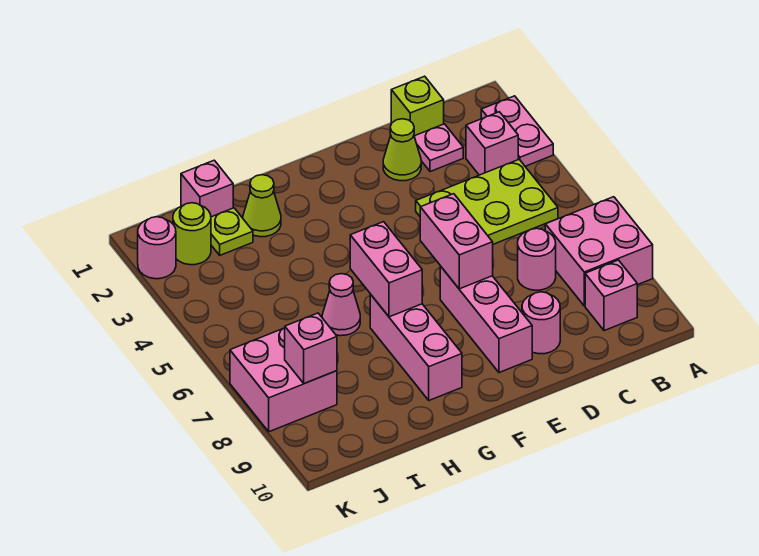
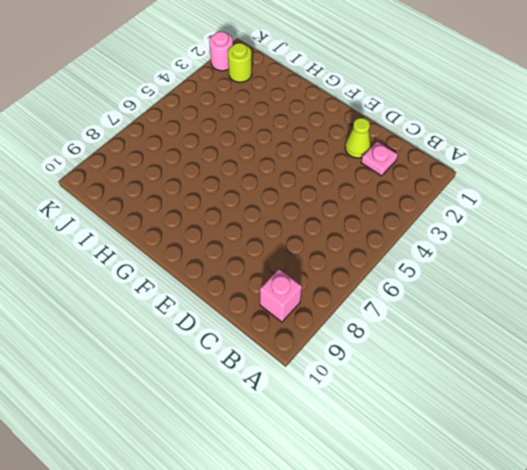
none -> pink 1x2 plate [481,96,553,166]
none -> pink 2x2 brick [545,197,653,306]
none -> pink 1x1 brick [466,112,518,175]

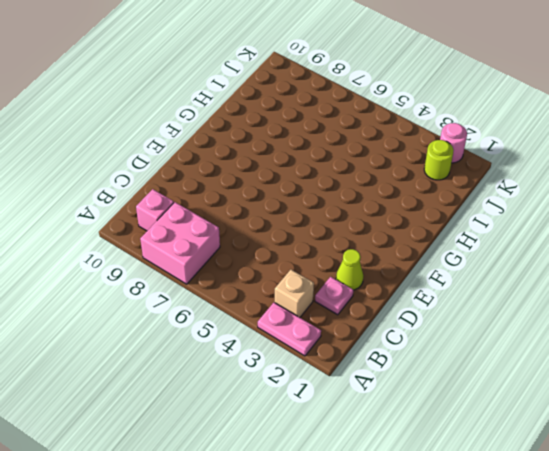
tan 1x1 brick [275,270,314,317] -> pink 1x1 brick [466,112,518,175]
none -> lime 2x3 plate [416,159,558,244]
none -> lime 1x1 brick [391,76,444,136]
none -> pink 1x1 round brick [518,228,556,290]

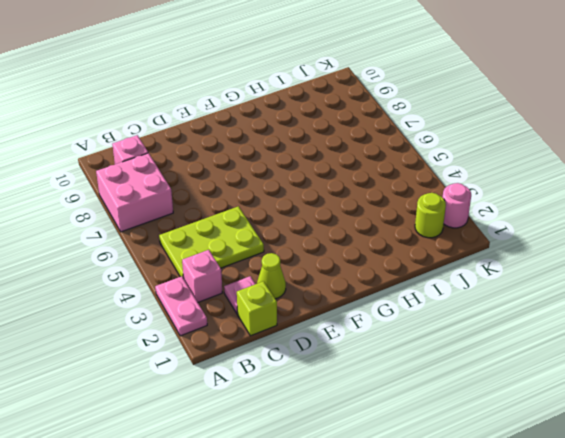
none -> pink 1x1 round brick [518,228,556,290]
none -> pink 1x1 round brick [522,292,560,354]
none -> pink 1x3 brick [440,266,532,373]

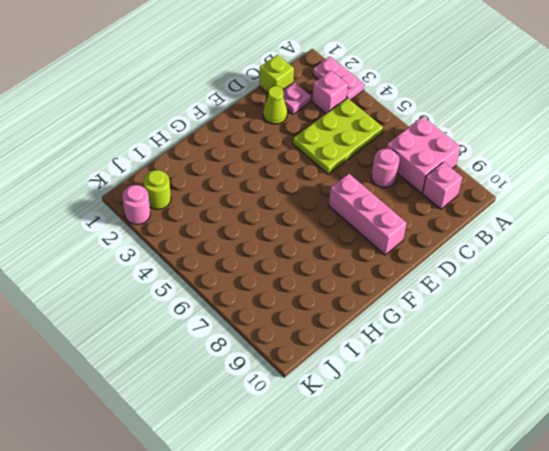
none -> pink 1x1 round brick [522,292,560,354]
none -> pink 1x3 brick [370,294,462,400]
none -> lime 1x1 cone [243,175,281,237]

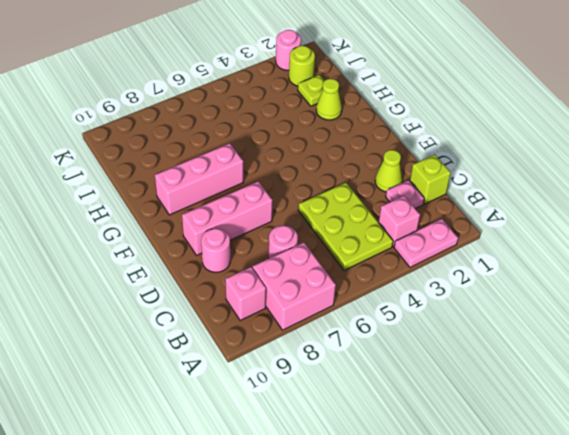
none -> pink 1x1 cone [322,274,360,336]
none -> pink 1x1 brick [181,160,233,217]
none -> pink 2x2 brick [230,328,337,432]

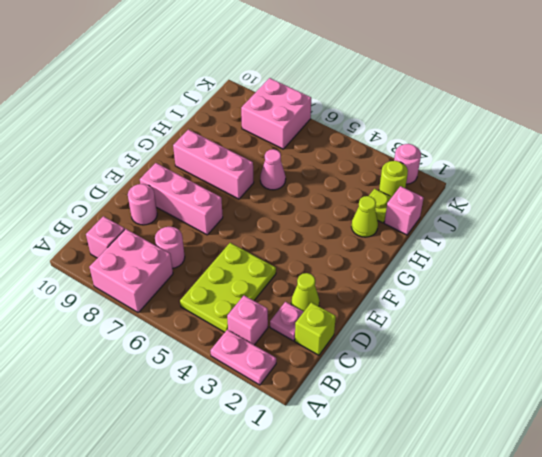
none -> pink 1x2 brick [420,194,493,289]
none -> pink 1x2 brick [350,222,422,317]
none -> pink 1x1 brick [285,313,337,384]

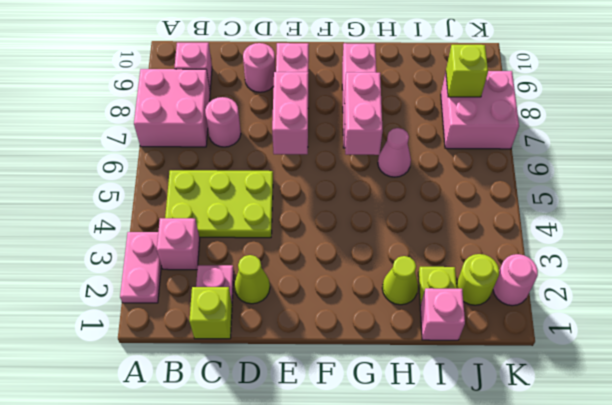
lime 1x1 brick [446,45,488,97] -> pink 1x1 brick [285,313,337,384]

